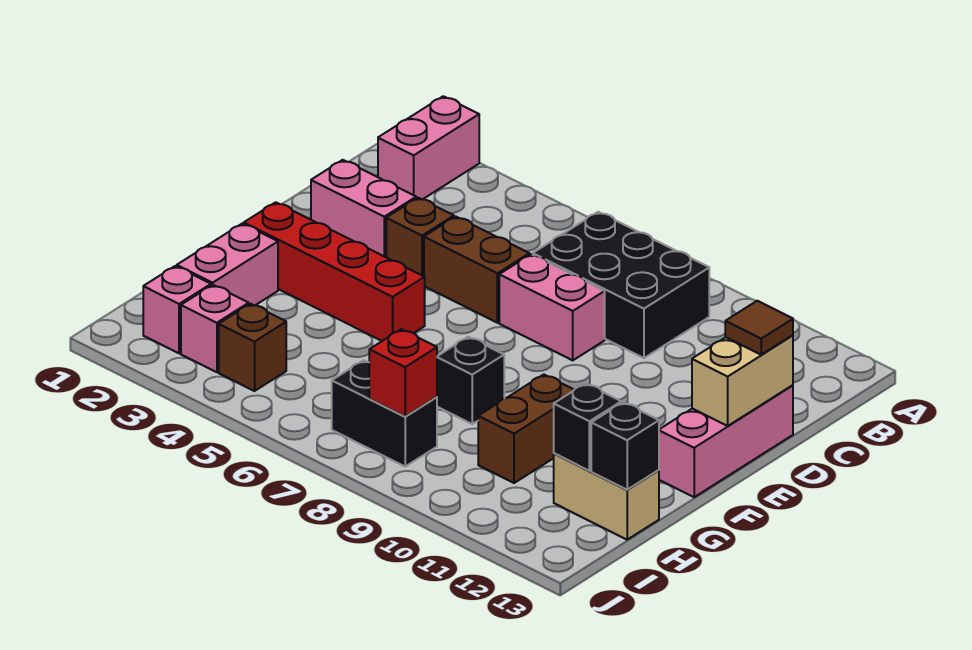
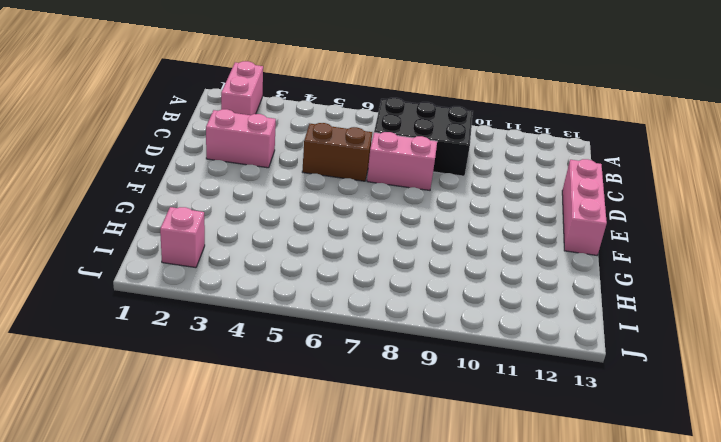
none -> brown 1x1 brick [386,198,454,276]
none -> red 1x4 brick [244,202,425,341]
none -> pink 1x2 brick [177,224,278,306]

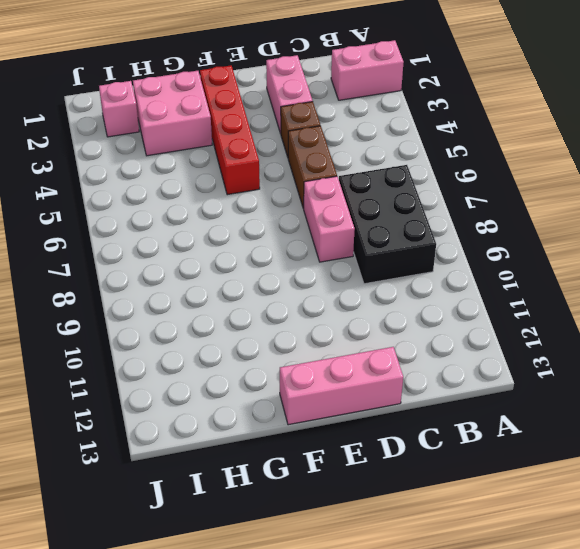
pink 2x2 brick [133,71,212,156] -> pink 1x2 brick [177,224,278,306]
none -> black 1x1 brick [437,337,504,424]
none -> brown 1x2 brick [478,374,574,483]
none -> tan 1x2 brick [554,453,659,540]

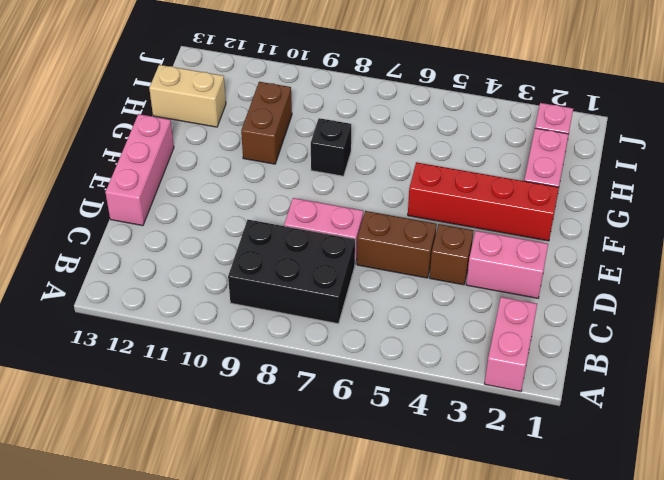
none -> pink 1x1 brick [181,285,249,372]
none -> brown 1x1 brick [219,304,286,391]
none -> black 1x2 brick [332,360,437,466]

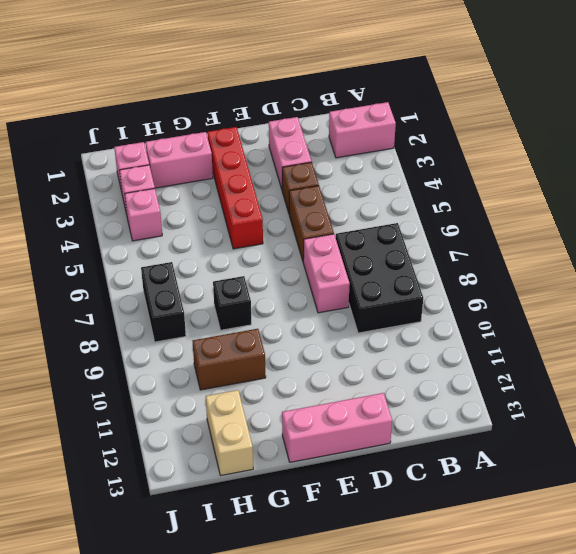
pink 1x1 brick [125,188,162,241] -> brown 1x1 brick [219,304,286,391]
none -> tan 1x2 brick [692,335,793,426]
none -> black 1x1 brick [554,383,621,471]
none -> black 1x1 brick [591,402,659,490]

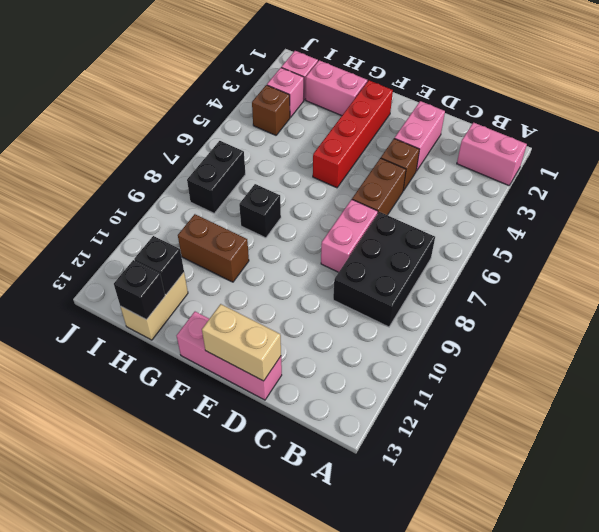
none -> red 1x1 brick [369,329,437,416]
none -> brown 1x1 tile [725,301,793,355]

